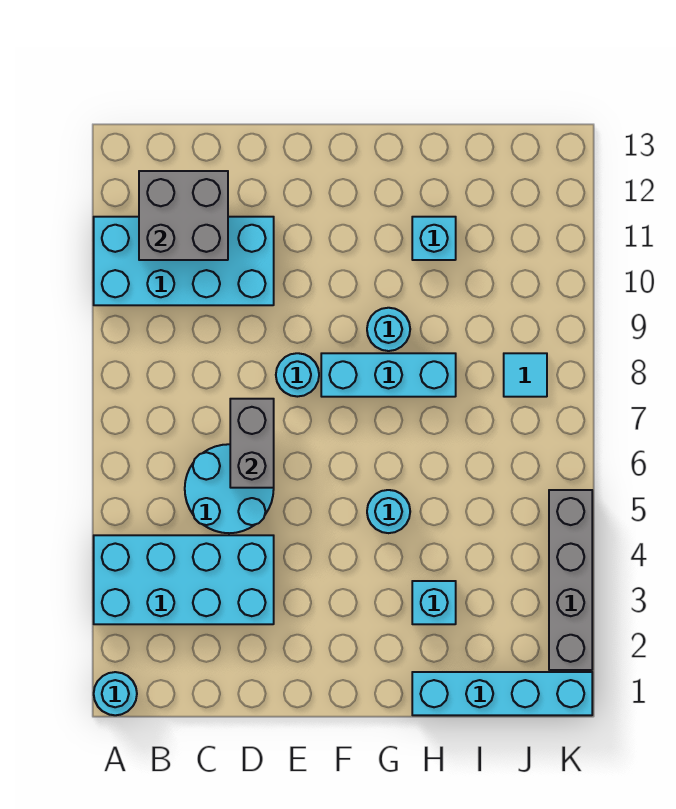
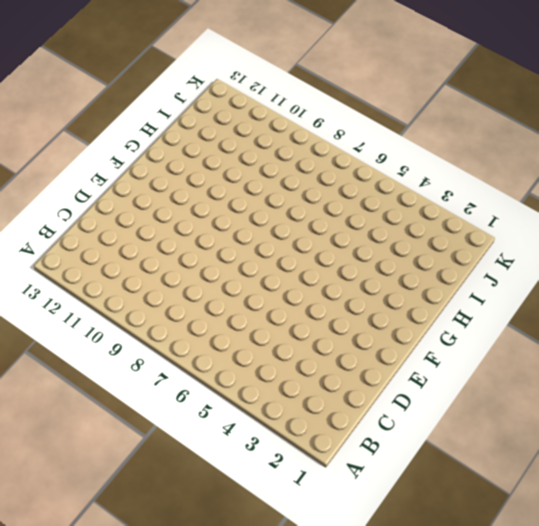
none -> cyan 1x1 round brick [94,672,137,715]
none -> cyan 2x4 brick [94,535,274,624]
none -> cyan 2x4 brick [94,217,274,305]

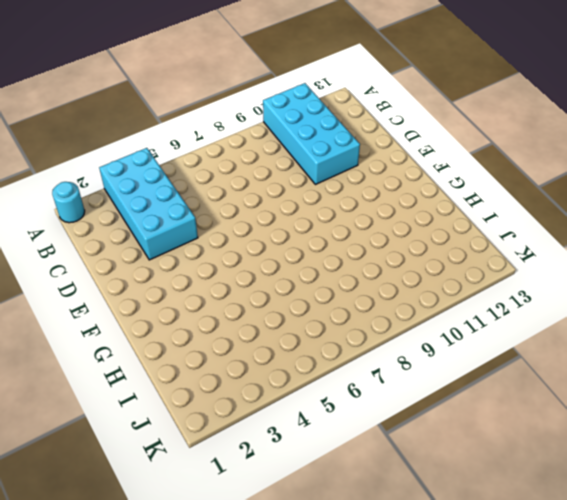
none -> cyan 2x2 round brick [185,444,274,533]
none -> cyan 1x1 round brick [276,353,319,397]
none -> cyan 1x3 brick [321,353,456,397]

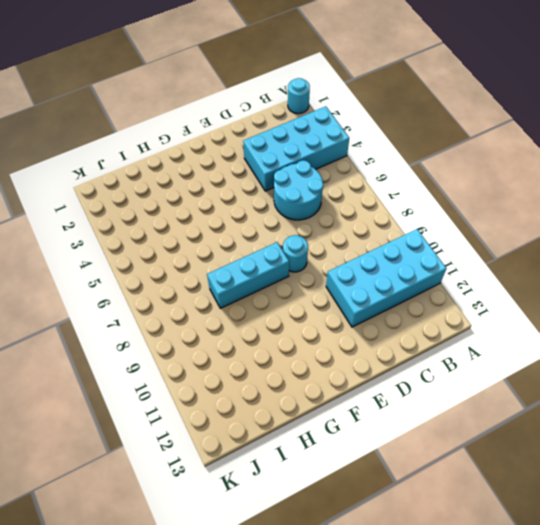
none -> cyan 1x1 round brick [367,490,410,533]
none -> cyan 1x1 round brick [367,308,410,351]
none -> cyan 1x4 brick [412,672,592,715]

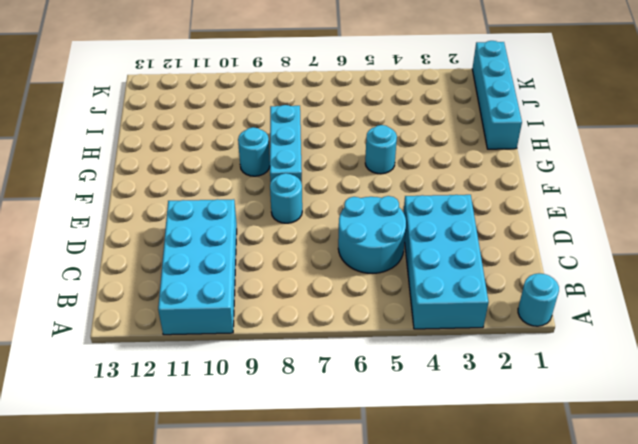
none -> cyan 1x1 brick [412,581,456,624]
none -> cyan 1x1 brick [412,217,456,260]
none -> cyan 1x1 tile [504,353,547,397]

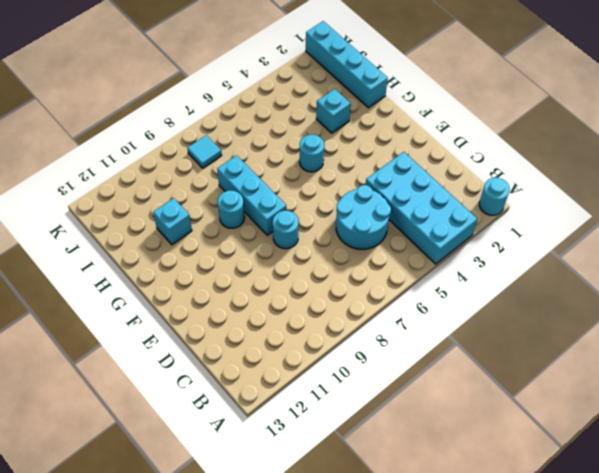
none -> cyan 2x4 brick [94,217,274,305]
none -> grey 1x4 brick [549,490,592,670]
none -> grey 2x2 brick [139,171,228,260]

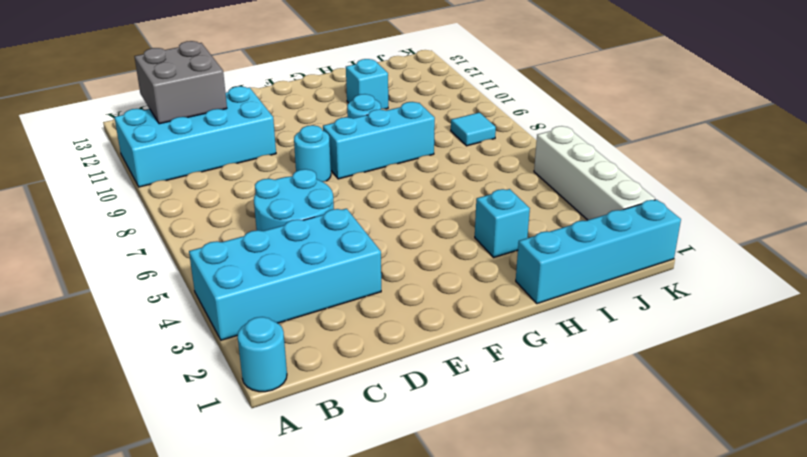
white 1x4 brick [534,126,655,220] -> grey 1x4 brick [549,490,592,670]
none -> cyan 1x1 round brick [367,490,410,533]
none -> grey 1x2 brick [230,399,274,488]

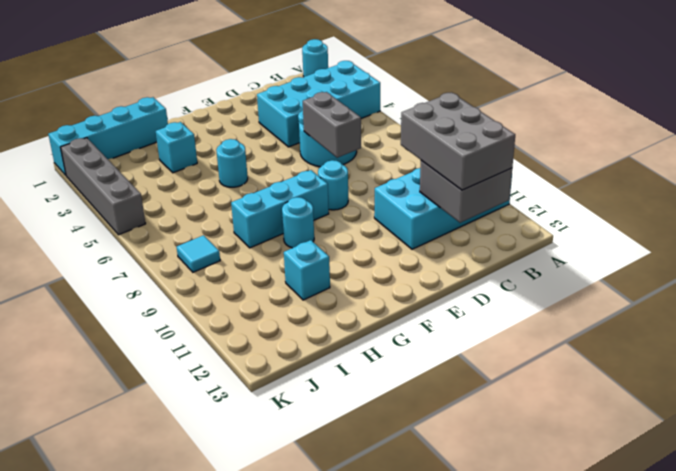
grey 2x3 brick [401,92,515,190] -> none

